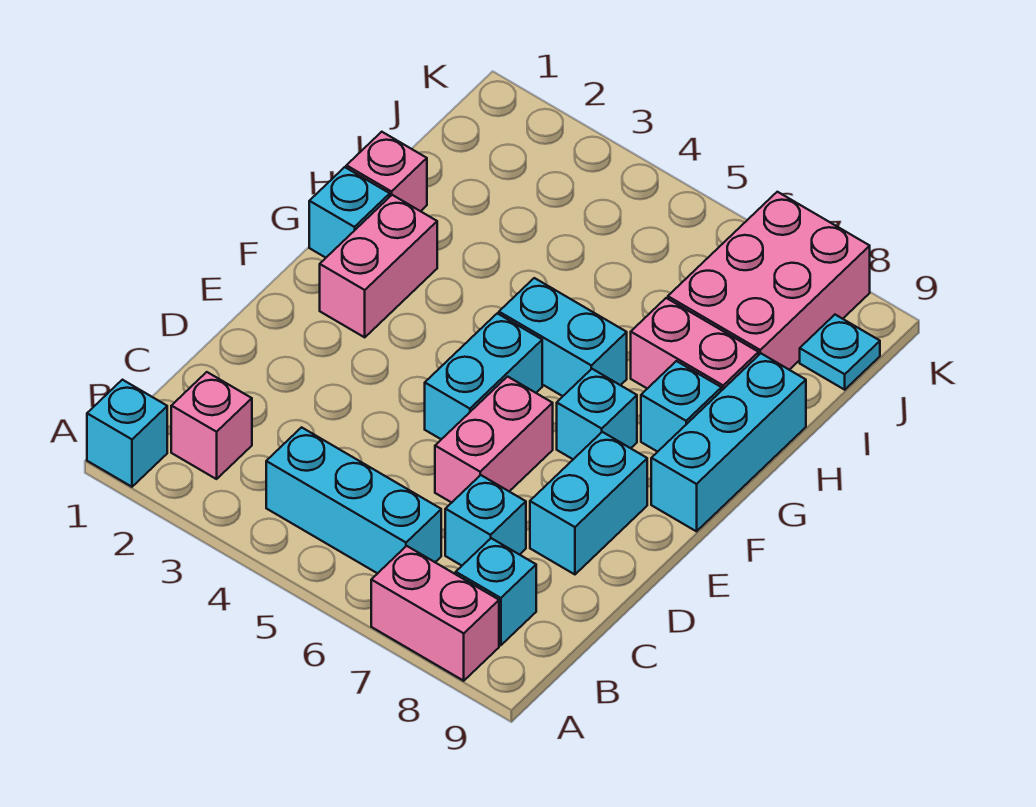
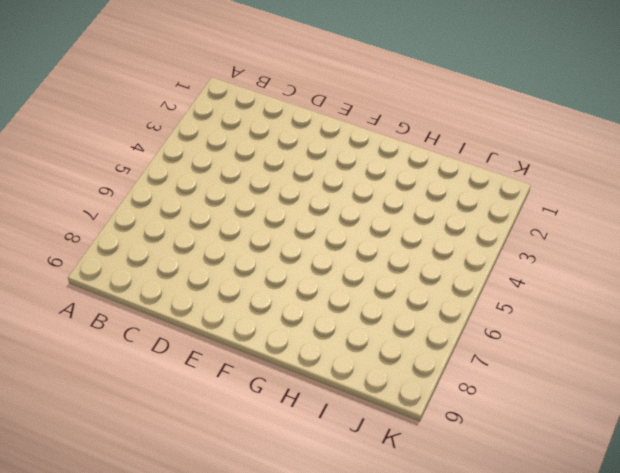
none -> cyan 1x1 brick [87,380,167,487]
none -> pink 1x2 brick [371,546,499,681]
none -> pink 1x1 brick [171,372,252,479]

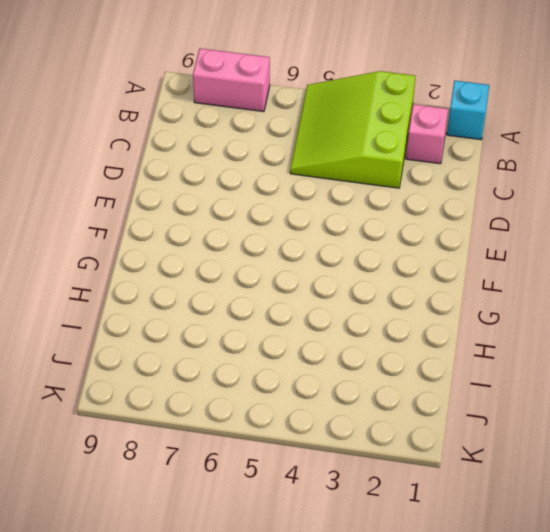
lime 3x3 slope [290,71,415,188] -> cyan 1x3 brick [266,427,441,573]
none -> cyan 1x1 brick [456,538,536,645]
none -> cyan 1x1 brick [445,475,526,565]
none -> pink 1x2 brick [435,377,553,503]

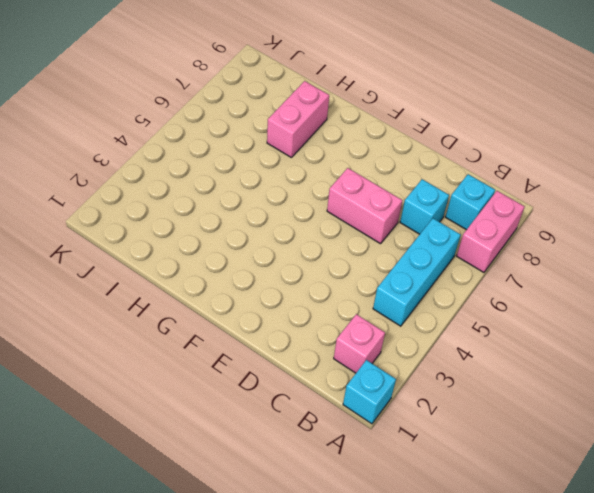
none -> cyan 1x2 brick [530,432,647,574]
none -> cyan 1x2 brick [425,313,542,439]
none -> pink 1x2 brick [320,195,437,337]

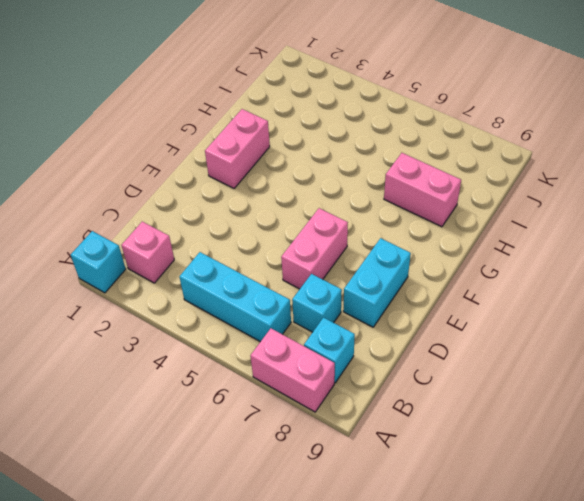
none -> cyan 1x2 brick [425,313,542,439]
none -> cyan 1x1 brick [557,369,637,459]
none -> cyan 1x3 brick [651,354,806,531]

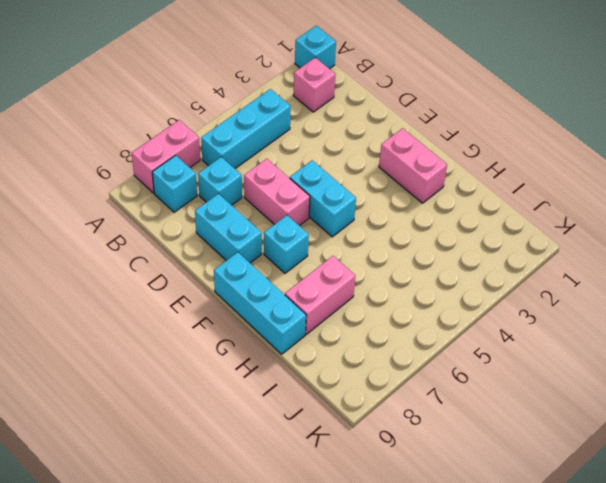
none -> cyan 1x1 brick [309,167,390,258]
none -> cyan 1x2 brick [499,278,627,396]
none -> cyan 1x1 brick [641,361,721,452]

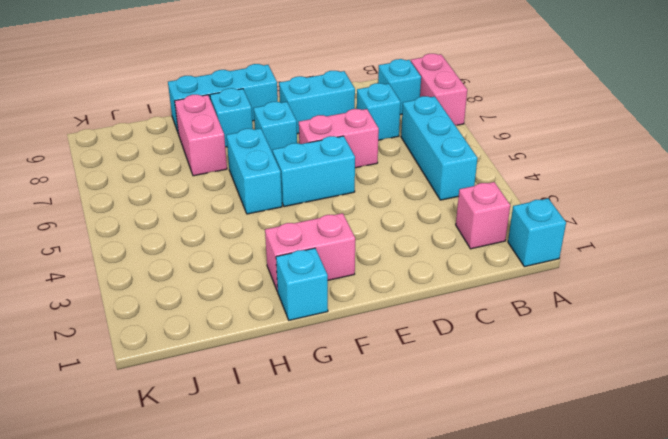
none -> pink 1x1 brick [346,132,427,211]
none -> pink 2x3 brick [668,192,870,370]
none -> cyan 1x1 plate [800,315,880,390]

